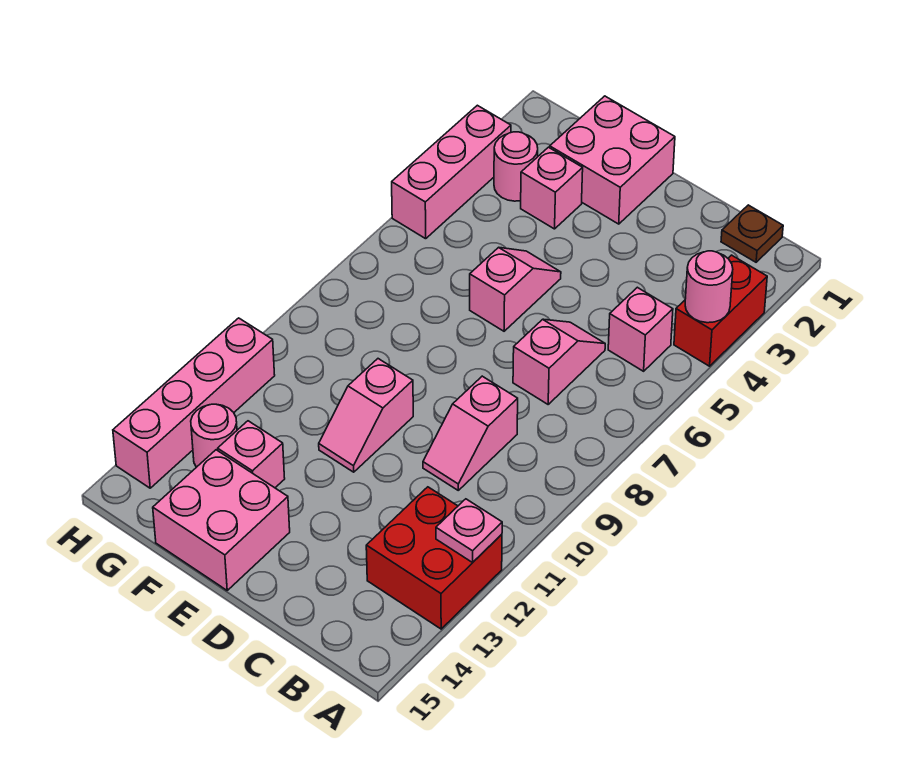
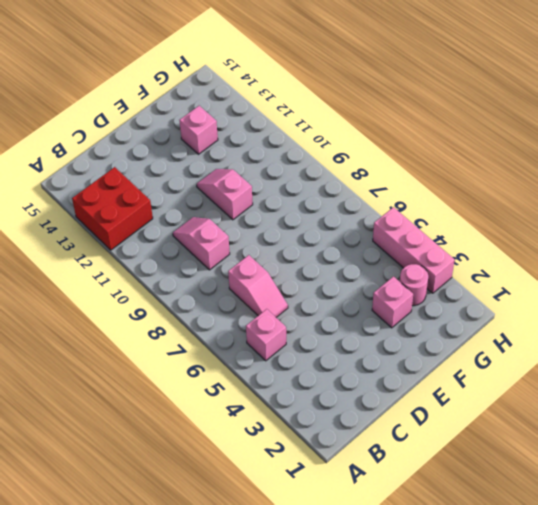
none -> red 1x2 brick [674,255,767,366]
none -> brown 1x1 plate [721,205,783,262]
none -> pink 2x2 brick [550,96,675,224]

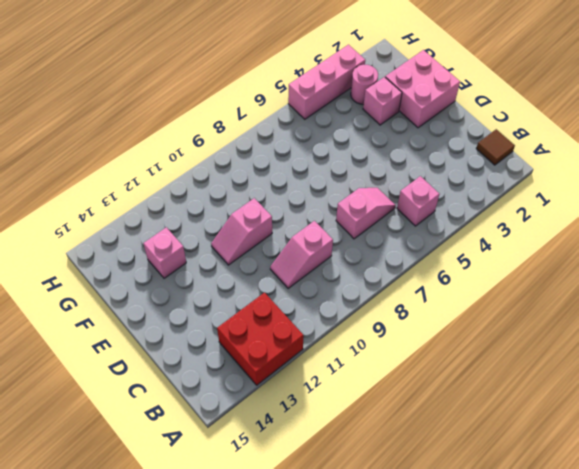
brown 1x1 tile [476,129,515,165] -> brown 1x1 plate [721,205,783,262]
none -> red 1x2 brick [674,255,767,366]
none -> pink 1x2 slope [470,247,561,331]
none -> pink 2x2 brick [153,450,290,590]

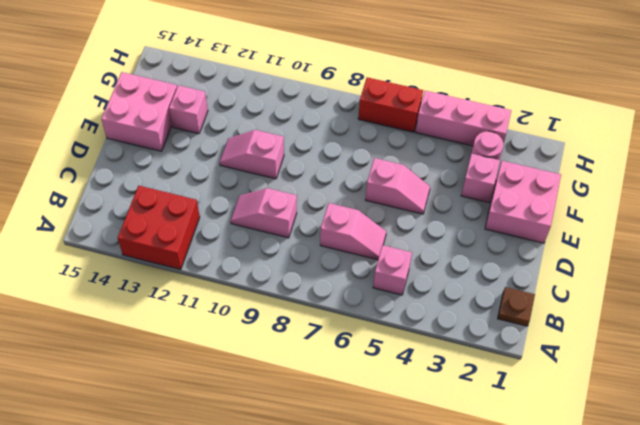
red 1x2 brick [358,77,423,132] -> red 1x2 brick moved to [674,255,767,366]
none -> pink 1x1 round brick [191,404,237,467]
none -> pink 1x4 brick [113,318,275,488]
none -> pink 1x1 round brick [685,251,733,323]

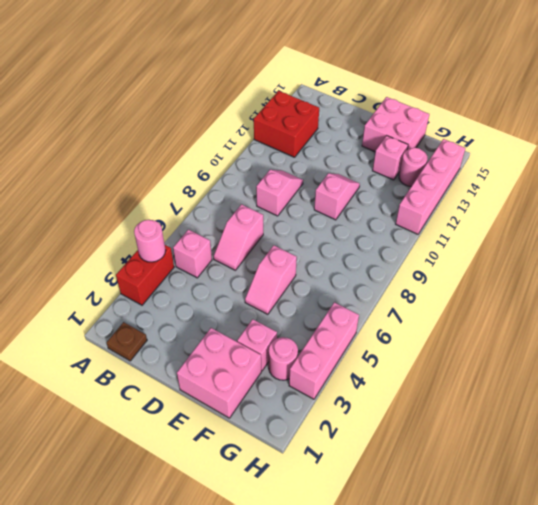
none -> pink 1x1 plate [436,499,502,562]

